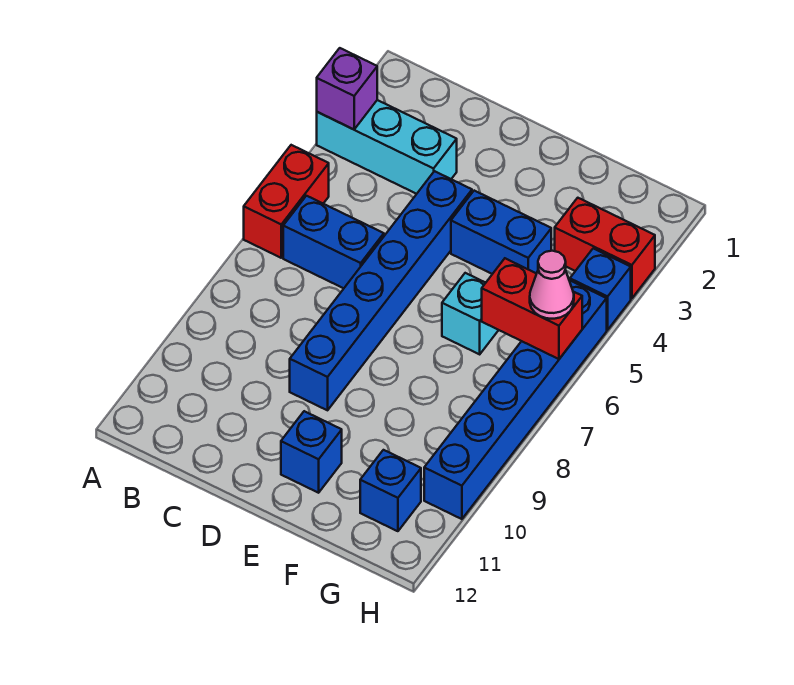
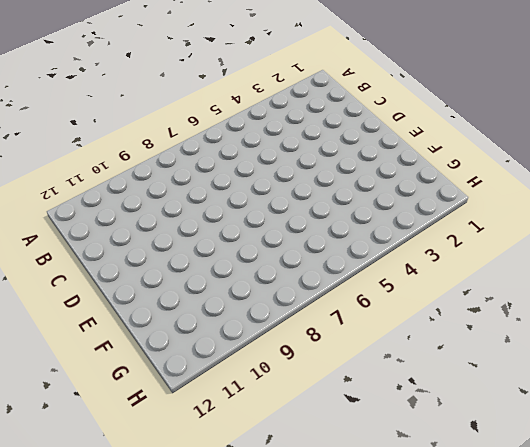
none -> cyan 1x3 brick [317,100,457,194]
none -> red 1x2 brick [244,145,329,258]
none -> blue 1x2 brick [283,196,384,288]

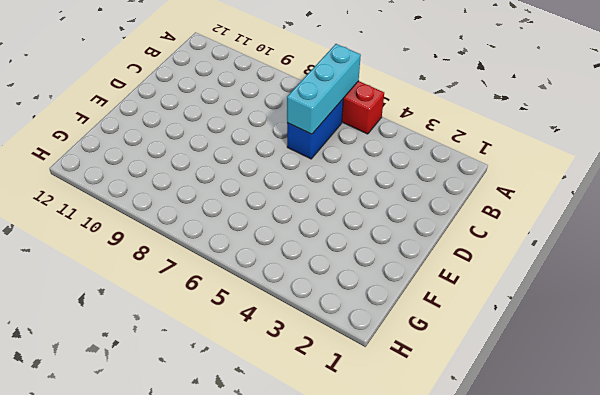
cyan 1x3 brick [287,44,361,134] -> cyan 1x3 brick moved to [317,100,457,194]
none -> blue 1x6 brick [290,171,472,410]
none -> blue 1x2 brick [451,191,551,274]
none -> blue 1x1 brick [281,411,342,493]

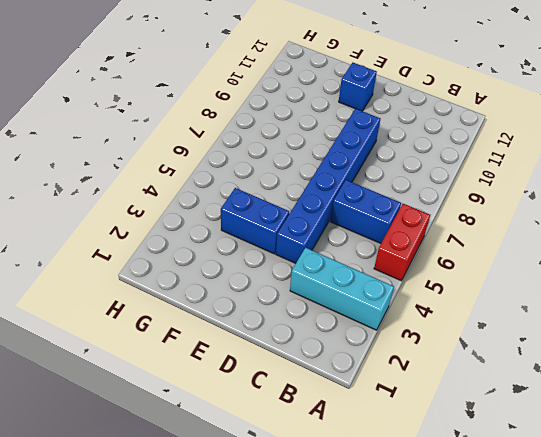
none -> cyan 1x1 brick [442,273,498,354]
none -> red 1x2 brick [555,198,655,298]
none -> blue 1x1 brick [360,450,421,531]

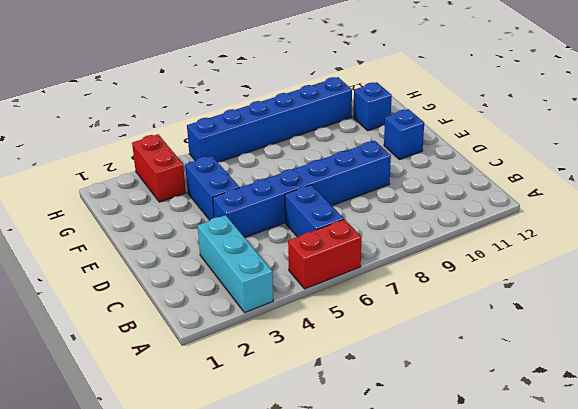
none -> cyan 1x1 brick [442,273,498,354]
none -> blue 1x1 brick [570,248,631,330]
none -> purple 1x1 brick [317,48,377,129]

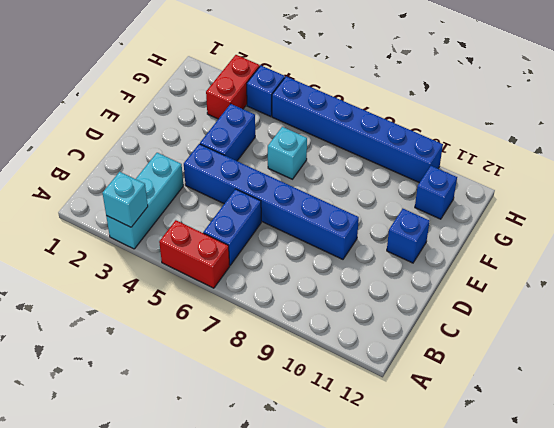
cyan 1x1 brick [103,172,148,227] -> purple 1x1 brick [317,48,377,129]
none -> red 1x2 brick [482,258,582,359]
none -> pink 1x1 cone [530,251,574,319]

